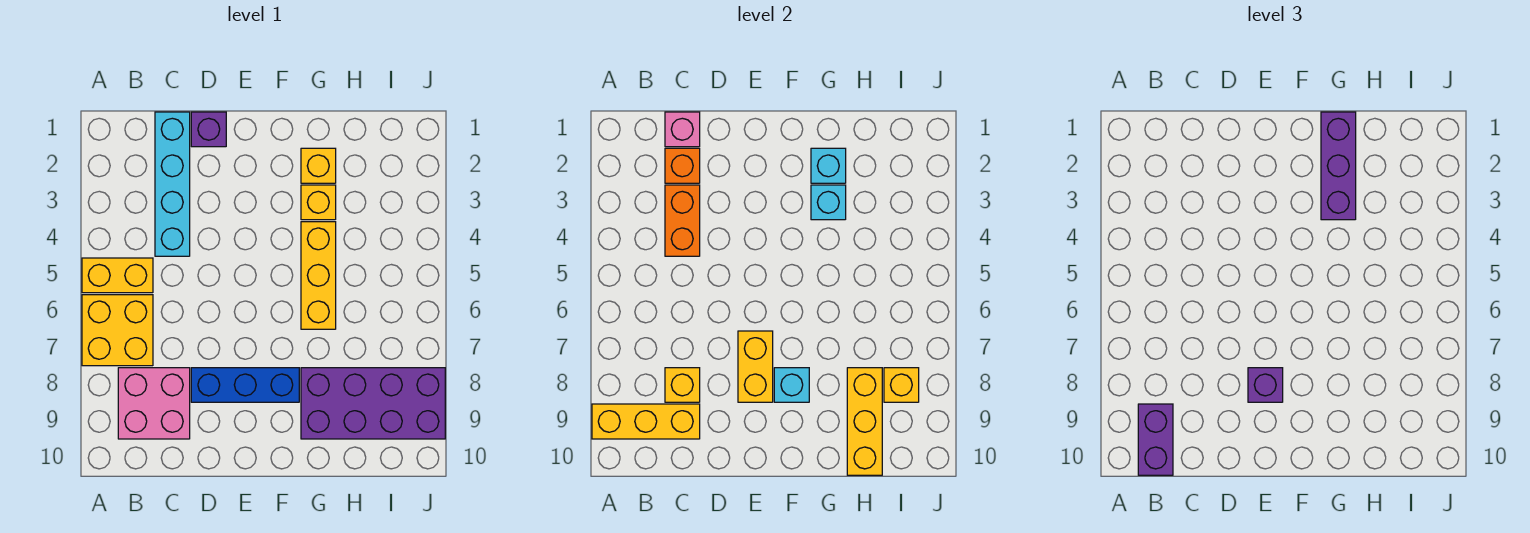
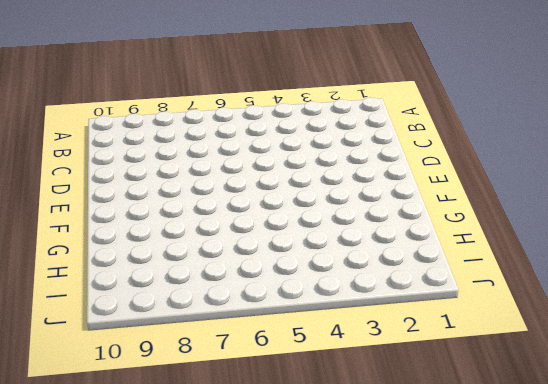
none -> yellow 1x2 brick [82,258,153,293]
none -> yellow 2x2 brick [82,295,153,366]
none -> pink 2x2 brick [118,368,190,439]

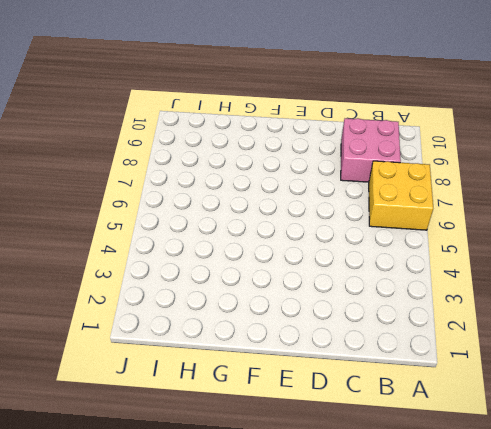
none -> yellow 1x2 brick [82,258,153,293]
none -> cyan 1x4 brick [155,112,190,256]
none -> purple 1x1 brick [191,112,226,147]

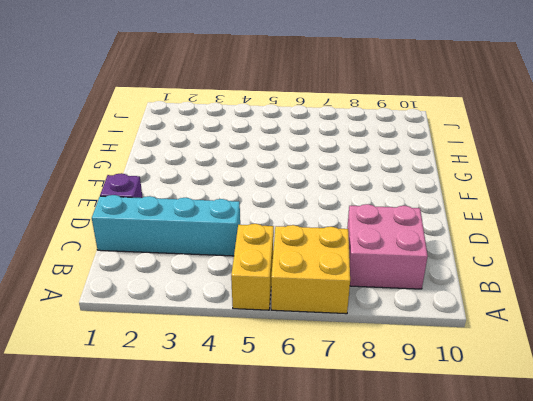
none -> blue 1x3 brick [191,368,299,402]
none -> yellow 1x1 brick [301,148,336,183]
none -> yellow 1x1 brick [301,185,336,220]

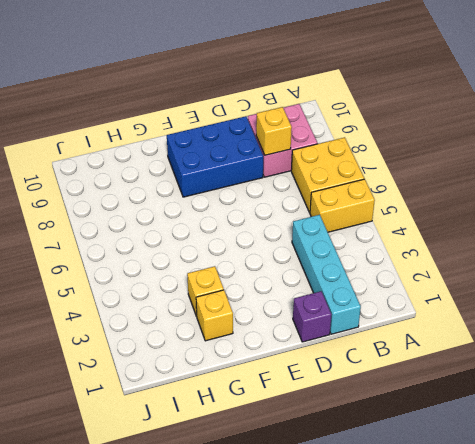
blue 2x3 brick [167,116,263,197] -> blue 1x3 brick [191,368,299,402]
none -> yellow 1x3 brick [301,222,336,329]
none -> purple 2x4 brick [301,368,445,439]
none -> yellow 1x3 brick [592,404,700,439]

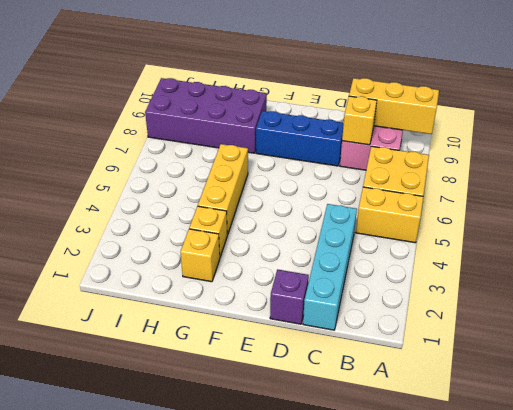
none -> pink 1x1 brick [665,112,700,147]
none -> orange 1x1 brick [665,148,700,183]
none -> orange 1x2 brick [665,185,700,256]

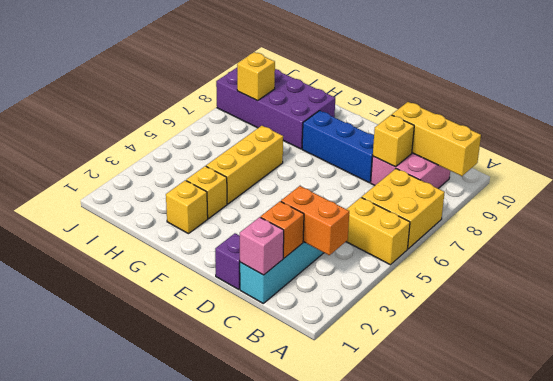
orange 1x2 brick [281,186,349,255] -> orange 1x2 brick turned to [665,185,700,256]
none -> yellow 1x2 brick [738,331,773,402]
none -> cyan 1x1 brick [774,368,809,402]
none -> cyan 1x1 brick [811,148,846,183]

